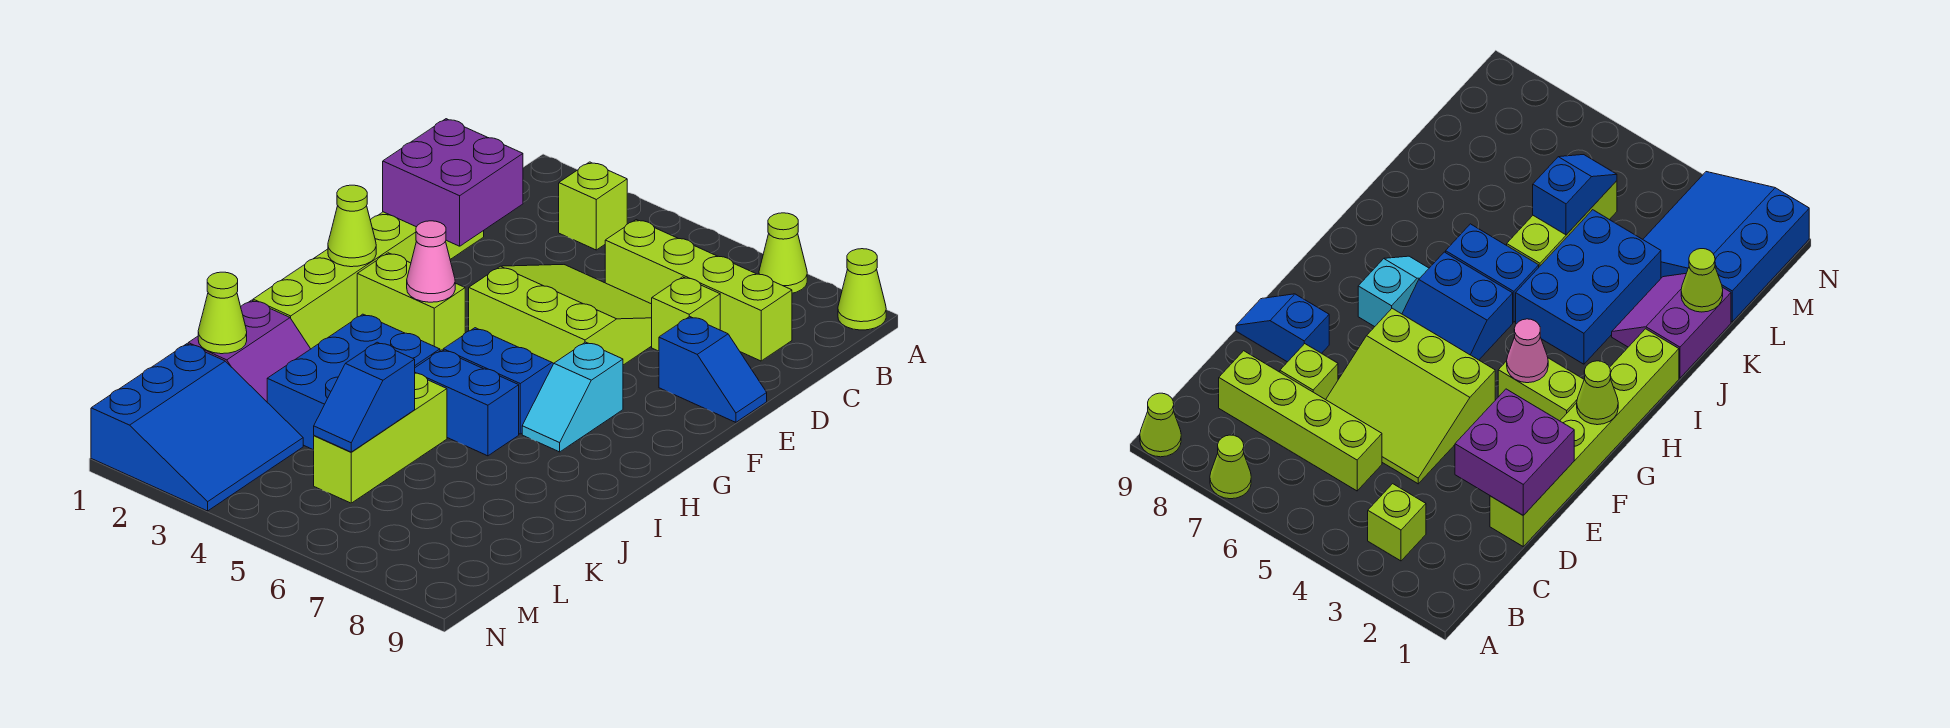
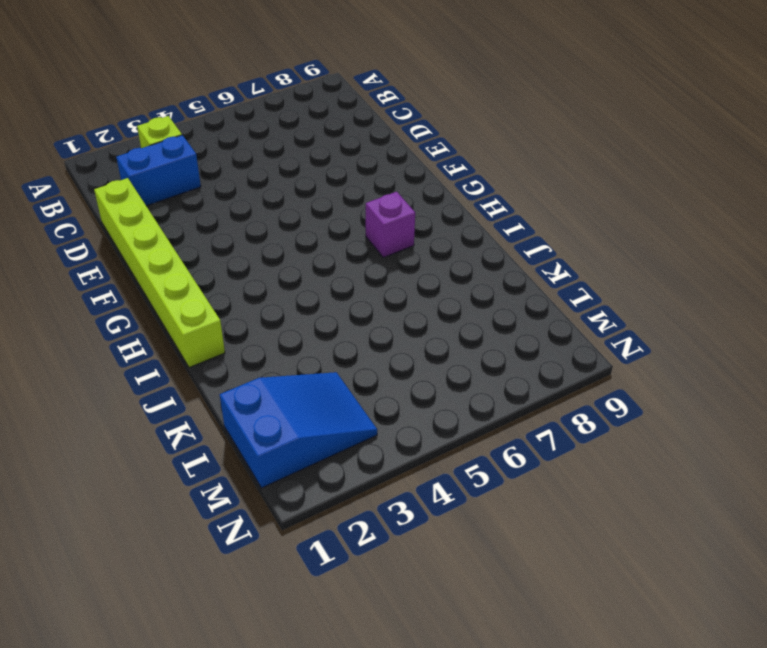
blue 1x2 brick [116,135,201,206] -> blue 1x2 brick moved to [415,350,519,456]
purple 1x1 brick [366,192,415,257] -> cyan 1x2 slope [522,342,623,452]
blue 2x3 slope [220,372,377,488] -> blue 3x3 slope [91,344,303,511]
none -> lime 1x1 cone [759,213,807,293]
none -> lime 1x1 cone [838,249,886,330]
none -> lime 1x4 brick [605,220,792,361]

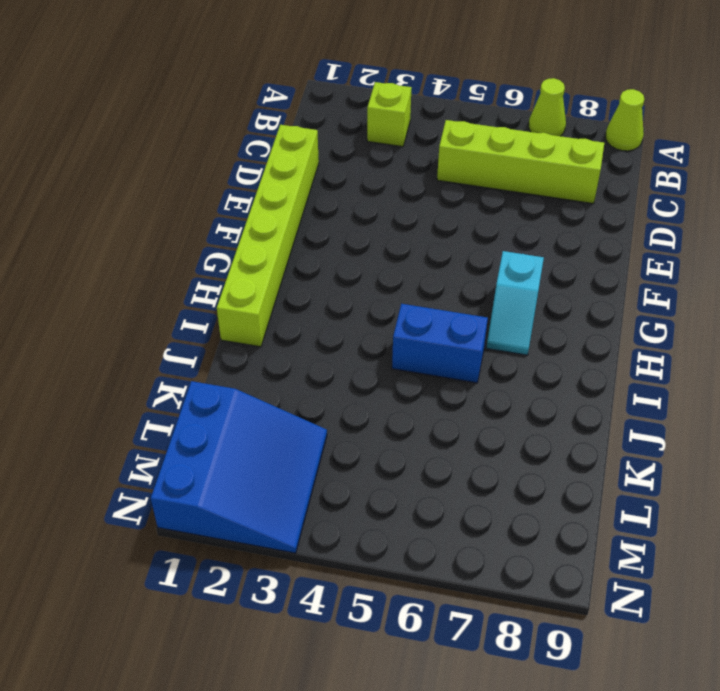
none -> lime 3x3 slope [469,265,652,365]
none -> lime 1x1 brick [652,277,720,351]
none -> blue 1x2 slope [659,316,767,422]

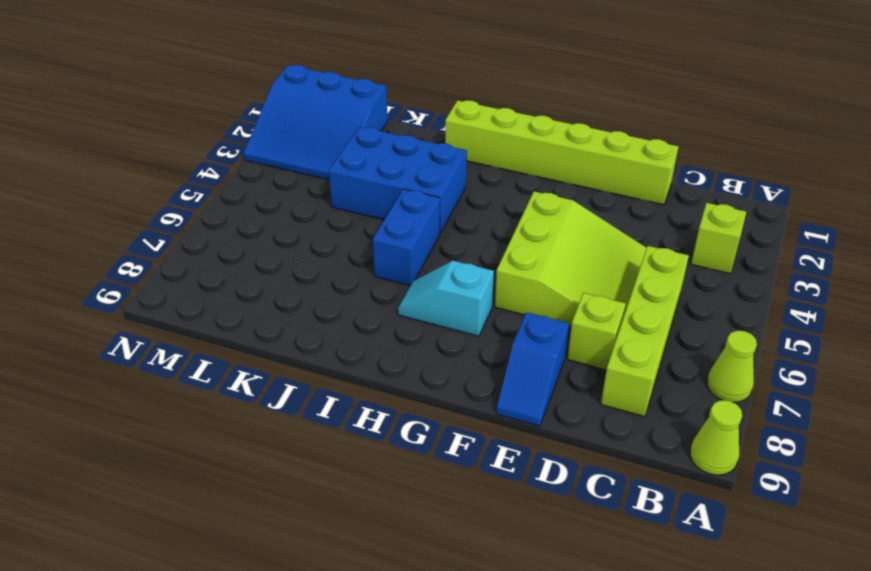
none -> lime 1x2 brick [357,253,465,351]
none -> blue 2x2 slope [443,328,554,434]
none -> purple 2x2 slope [188,300,310,402]

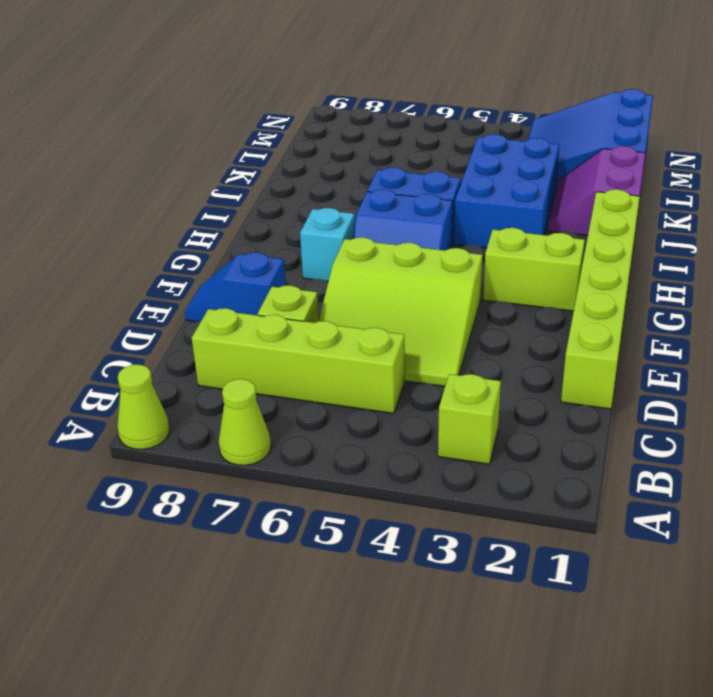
none -> lime 1x3 brick [314,373,447,503]
none -> purple 2x2 brick [383,119,523,246]
none -> lime 1x1 cone [328,185,376,267]

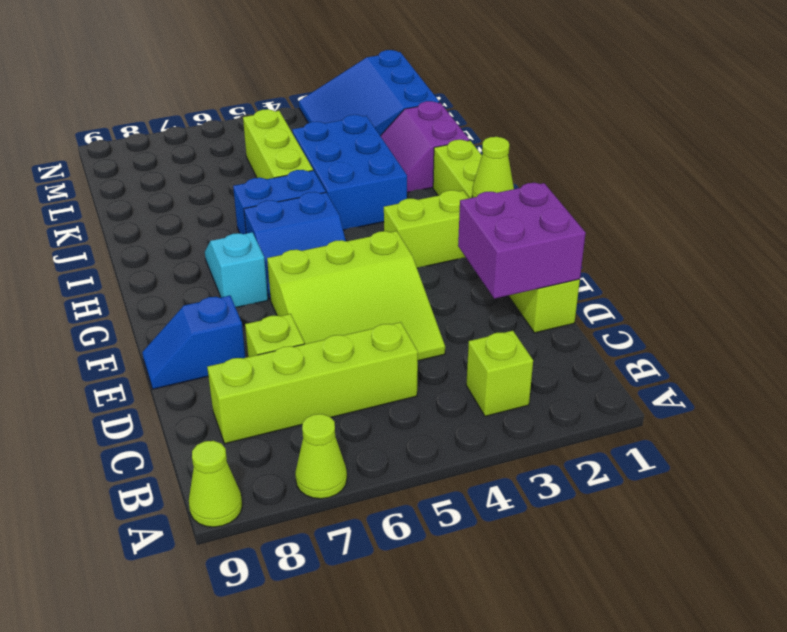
none -> pink 1x1 cone [407,221,455,302]
none -> lime 1x1 cone [198,272,247,354]
none -> blue 1x2 slope [314,342,415,452]

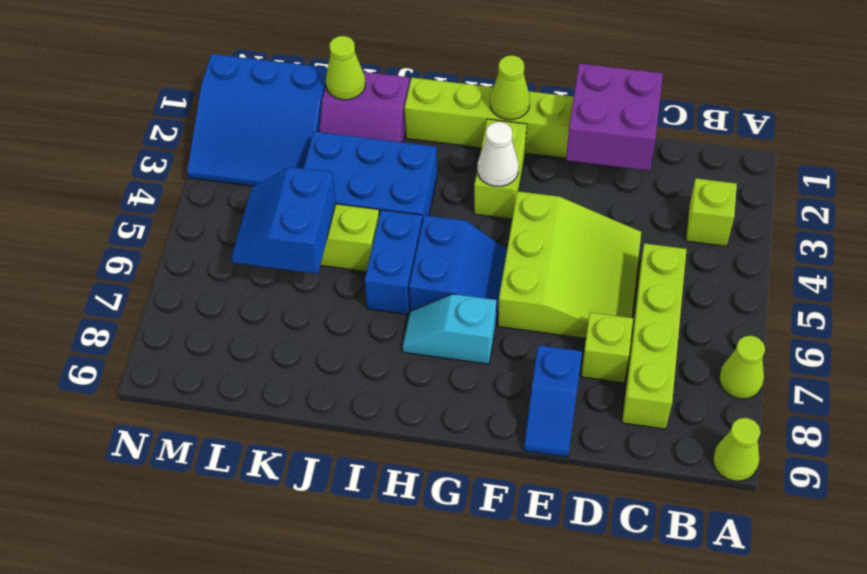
white 1x1 cone [478,122,519,186] -> pink 1x1 cone [407,221,455,302]
blue 2x2 slope [231,167,336,274] -> blue 1x2 slope [314,342,415,452]

